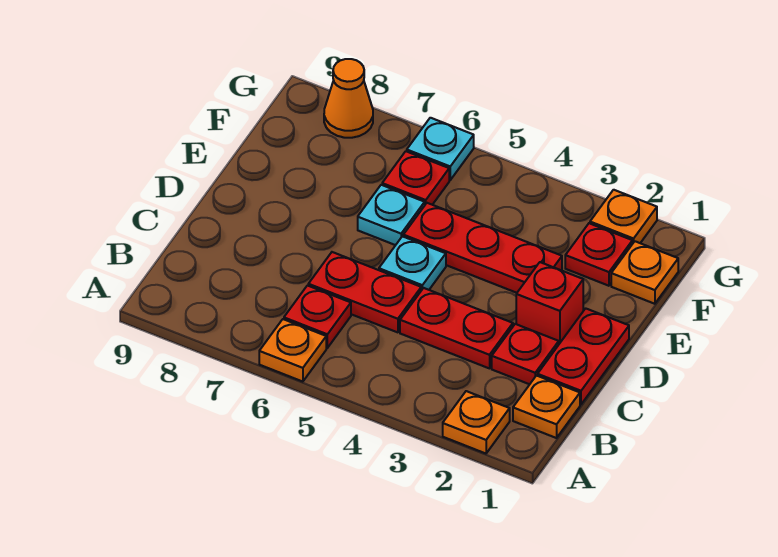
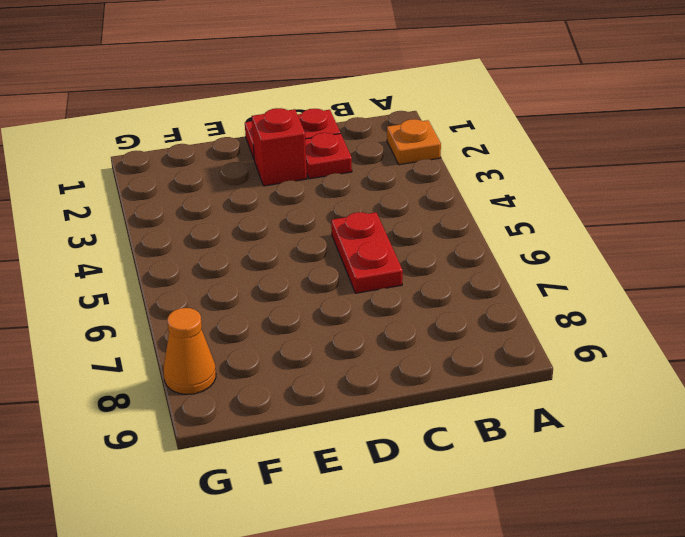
none -> orange 1x1 plate [259,319,326,382]
none -> orange 1x1 plate [513,376,580,438]
none -> red 1x1 plate [284,286,351,348]

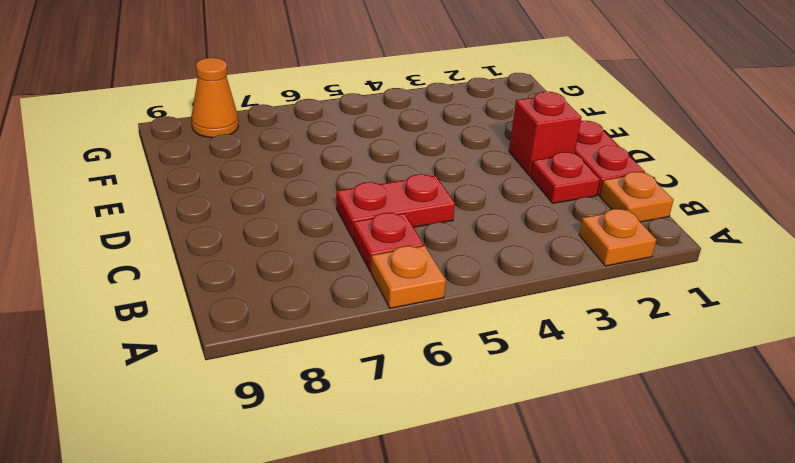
none -> red 1x2 plate [400,288,513,368]
none -> cyan 1x1 plate [379,236,446,290]
none -> red 1x3 plate [403,203,562,293]

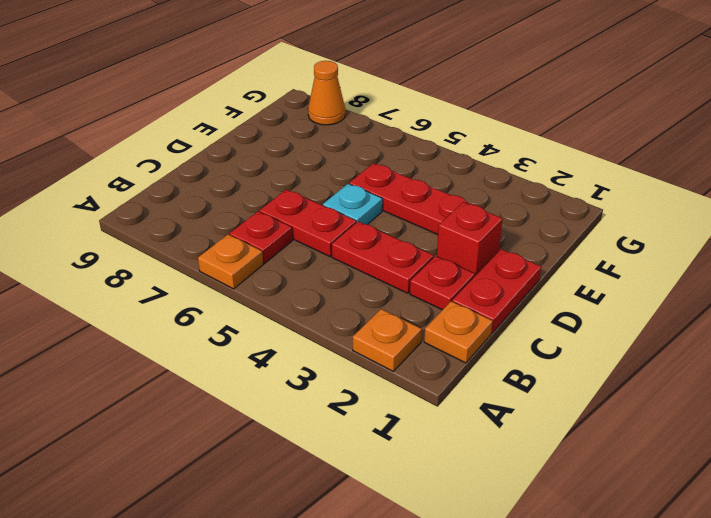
none -> cyan 1x1 plate [358,185,425,245]
none -> orange 1x1 plate [611,241,678,304]
none -> red 1x1 plate [565,223,632,286]

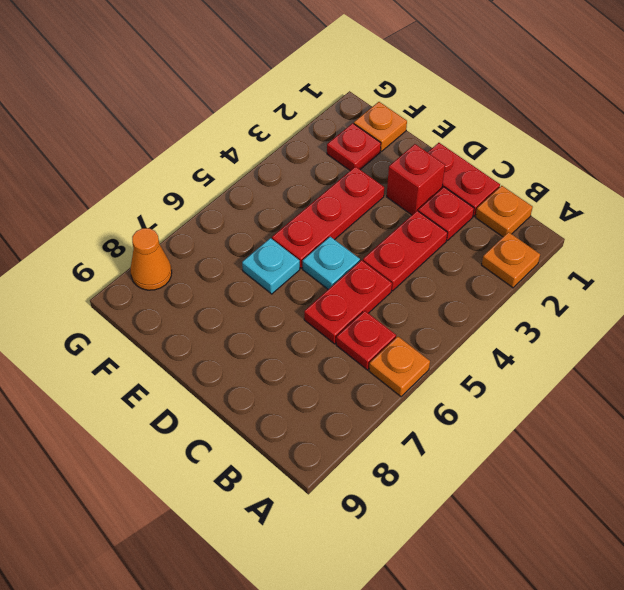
none -> red 1x1 plate [382,151,449,205]
none -> orange 1x1 plate [590,190,657,244]
none -> cyan 1x1 plate [407,118,474,180]

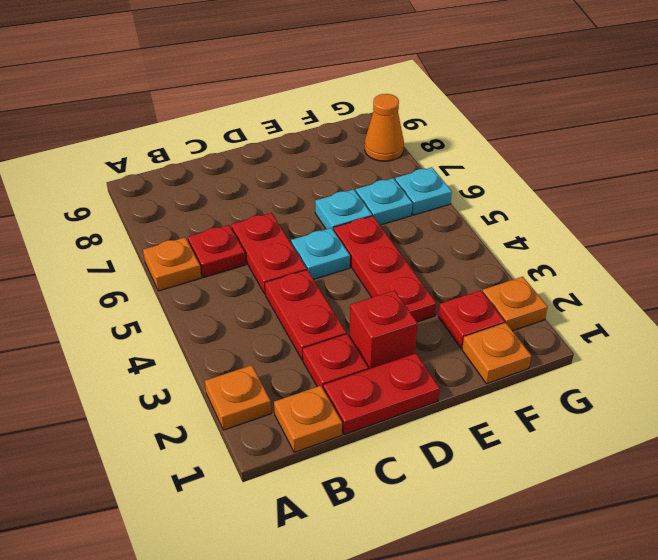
cyan 1x1 plate [356,178,412,225] -> red 1x1 plate [382,151,449,205]

